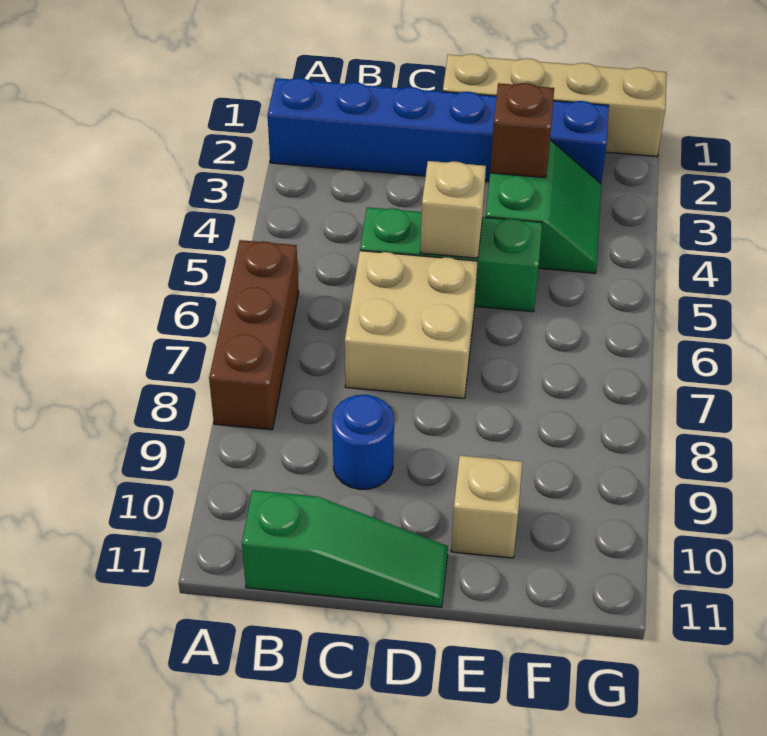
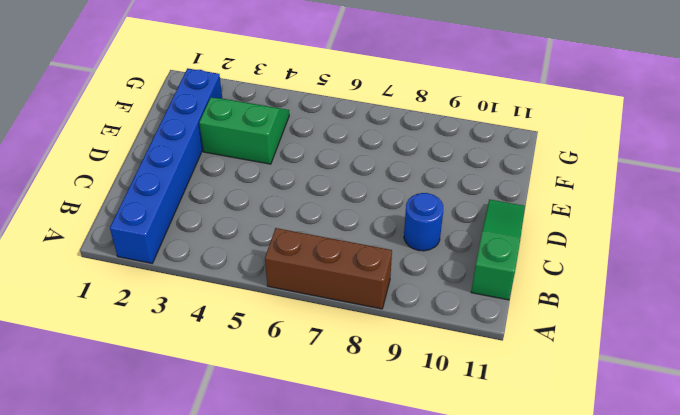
none -> green 1x3 brick [360,207,542,312]
none -> tan 2x2 brick [345,251,478,398]

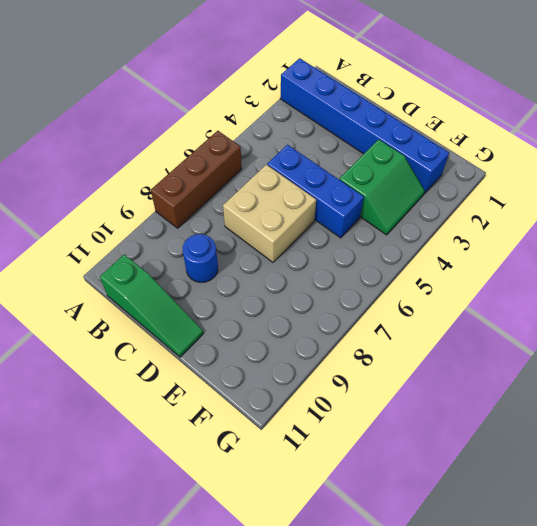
blue 1x3 brick [267,145,364,238] -> green 1x3 brick [360,207,542,312]
none -> tan 1x4 brick [443,54,667,157]
none -> tan 1x1 brick [451,456,522,558]

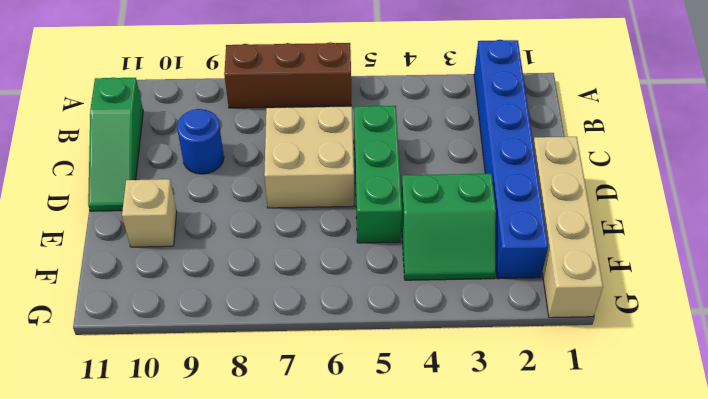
none -> tan 1x1 brick [420,161,486,258]
none -> brown 1x1 brick [490,83,554,178]

